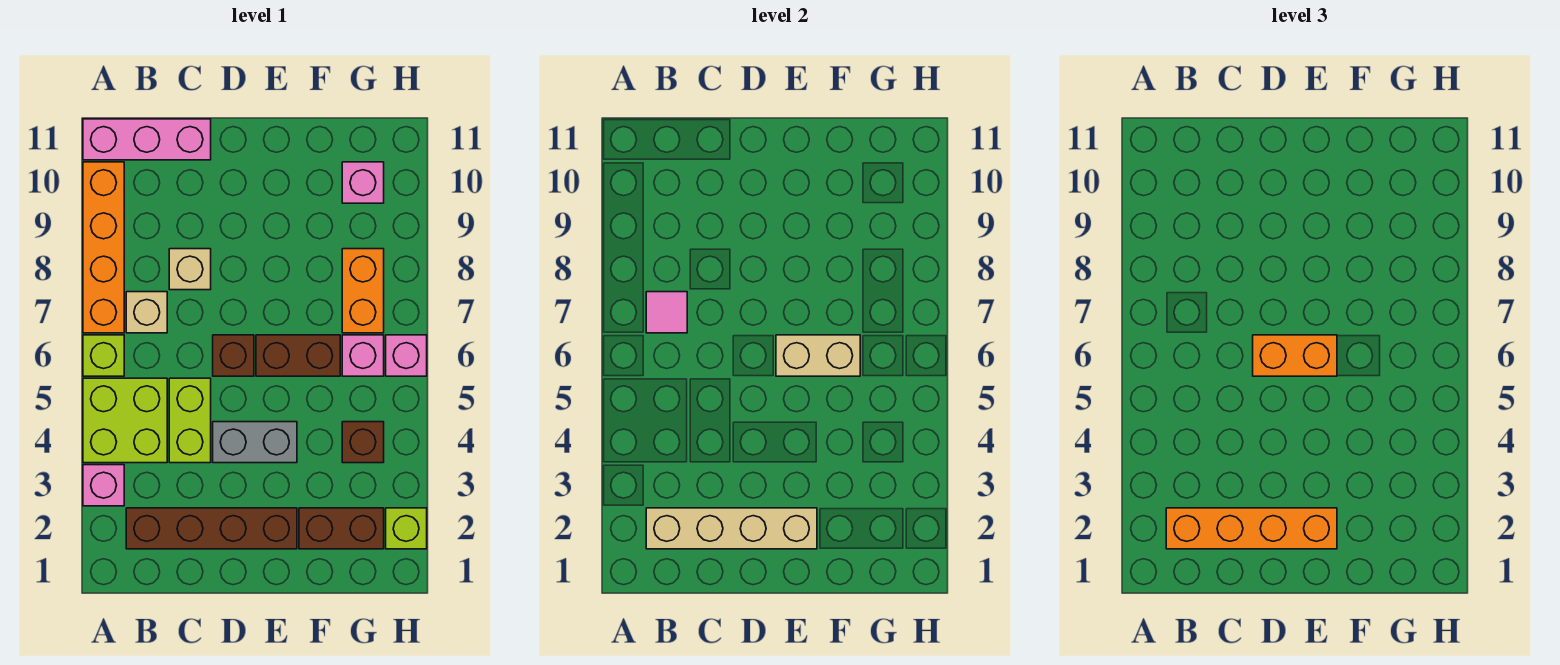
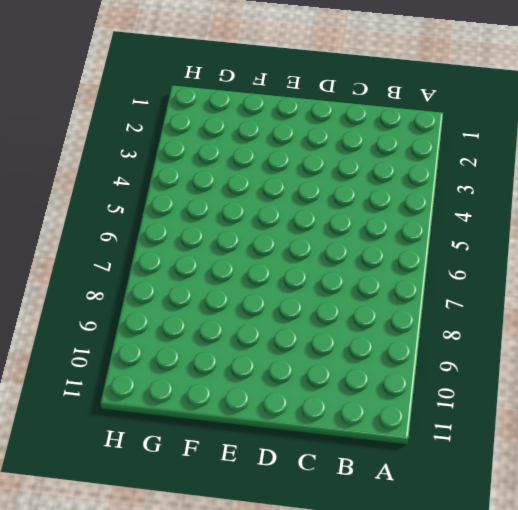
none -> pink 1x1 brick [83,465,124,506]
none -> lime 2x2 brick [83,378,167,463]
none -> lime 1x1 brick [83,335,124,376]

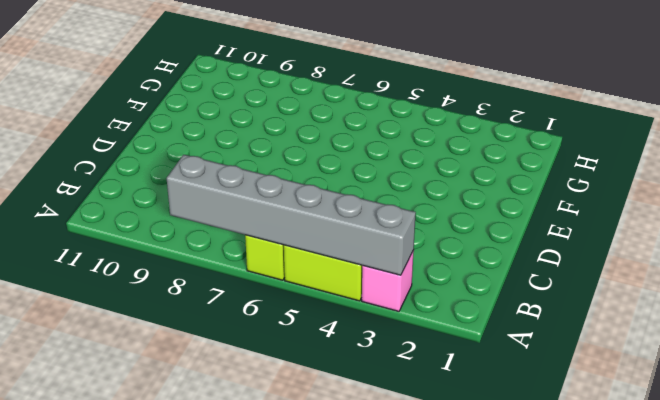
grey 1x6 brick [167,155,416,275] -> none
none -> orange 1x4 brick [83,162,124,333]
none -> pink 1x3 brick [83,119,211,160]
none -> brown 1x4 brick [126,508,297,549]

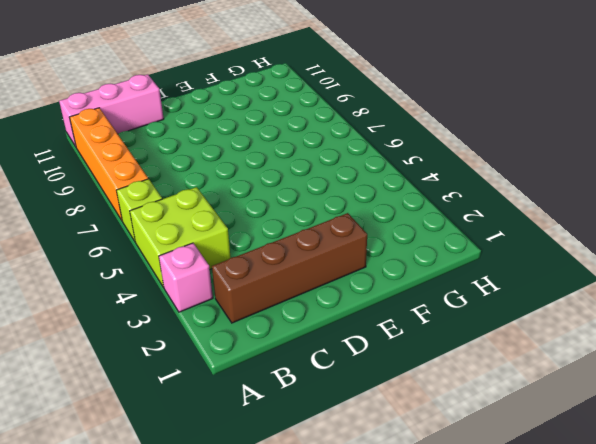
none -> tan 1x1 brick [126,292,167,333]
none -> lime 1x2 brick [169,378,211,463]
none -> tan 1x1 brick [169,249,211,290]

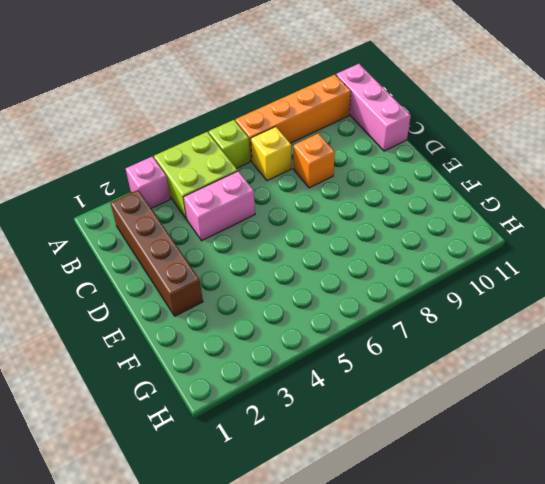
yellow 1x1 brick [251,127,291,181] -> tan 1x1 brick [126,292,167,333]
pink 1x2 brick [183,171,255,241] -> lime 1x2 brick [169,378,211,463]
orange 1x1 brick [293,134,335,188] -> tan 1x1 brick [169,249,211,290]
none -> grey 1x2 brick [213,422,297,463]
none -> brown 1x1 brick [213,335,254,376]
none -> brown 1x2 brick [256,335,340,376]

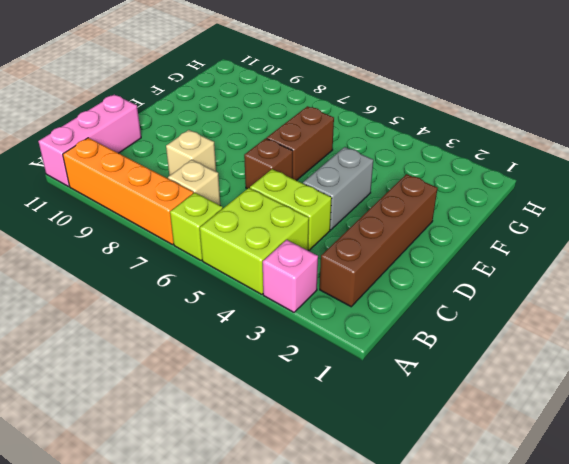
none -> brown 1x2 brick [299,508,384,549]
none -> brown 1x1 brick [342,422,384,463]
none -> pink 1x1 brick [342,335,384,376]

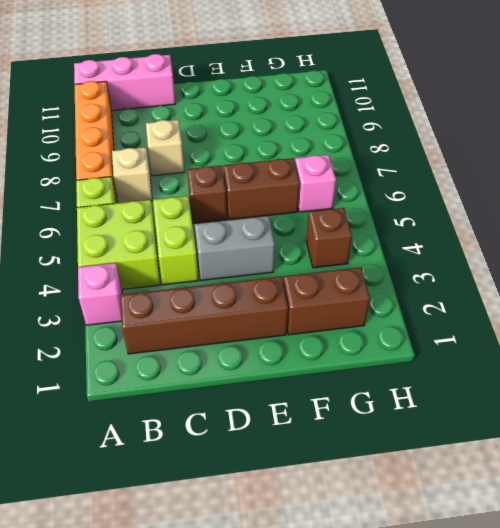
none -> orange 1x2 brick [342,249,384,333]
none -> pink 1x1 brick [342,162,384,203]
none -> lime 1x1 brick [386,508,427,549]

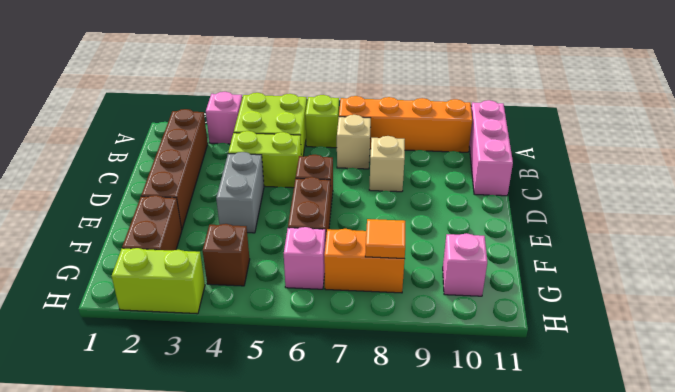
orange 1x1 tile [365,219,405,259] -> none
lime 1x2 brick [112,248,205,314] -> lime 1x1 brick [386,508,427,549]
none -> pink 1x1 brick [386,335,427,376]
none -> tan 1x4 brick [646,508,817,549]
none -> pink 1x1 tile [646,292,687,333]

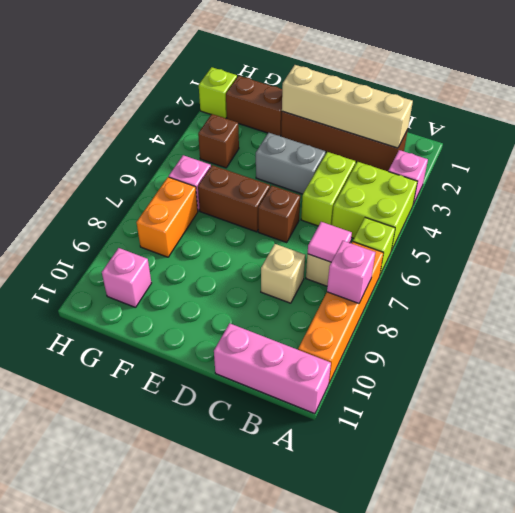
pink 1x1 brick [327,241,375,303] -> pink 1x1 brick moved to [386,335,427,376]
none -> tan 1x2 brick [776,335,860,376]
none -> orange 1x4 brick [1166,508,1337,549]
none -> orange 1x2 brick [1253,335,1337,376]

